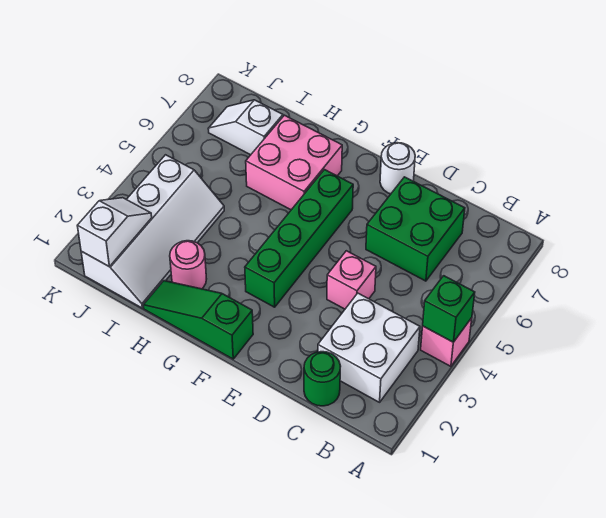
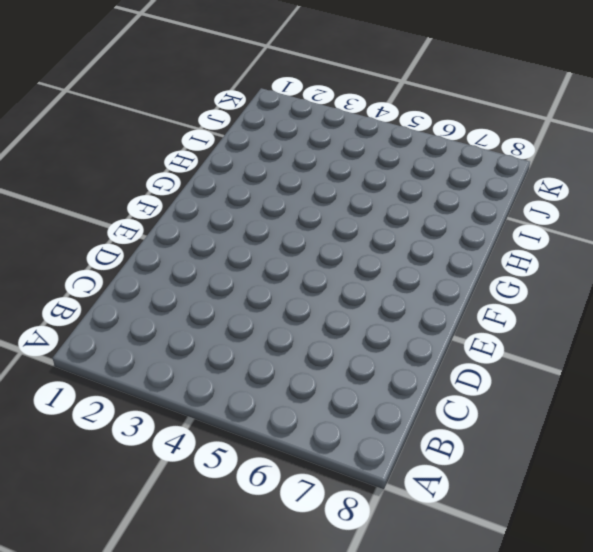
none -> pink 1x1 brick [421,318,472,366]
none -> white 2x2 brick [318,293,420,402]
none -> green 1x1 round brick [304,352,341,406]

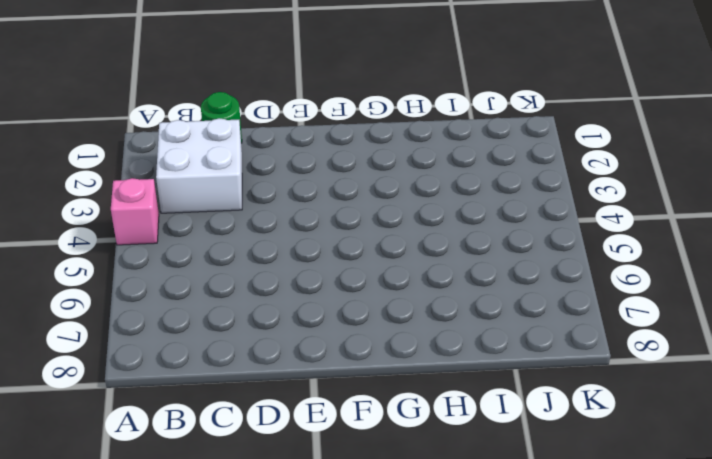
none -> green 2x2 brick [366,177,465,281]
none -> pink 1x1 brick [327,251,376,309]
none -> white 1x1 round brick [380,143,415,194]

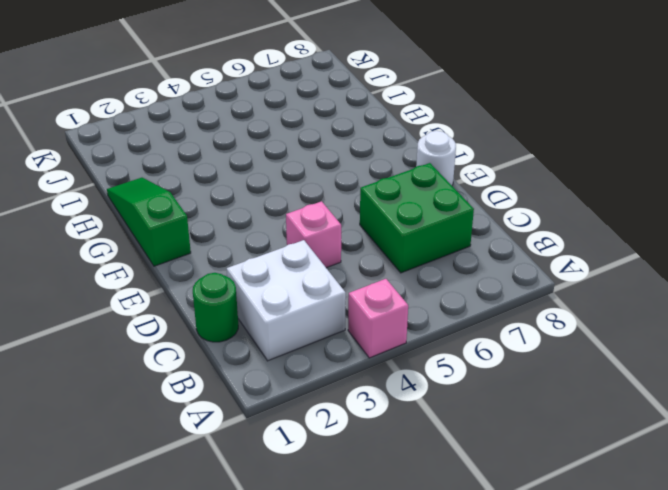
none -> green 1x4 brick [245,170,353,307]
none -> pink 2x2 brick [246,115,342,210]
none -> pink 1x1 round brick [170,241,206,289]

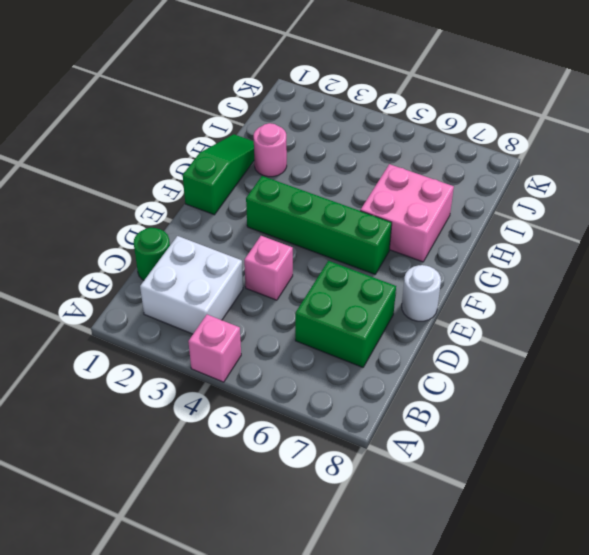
none -> white 2x4 slope [81,155,224,308]
none -> white 1x2 slope [208,100,283,155]
none -> green 1x1 brick [423,276,475,342]

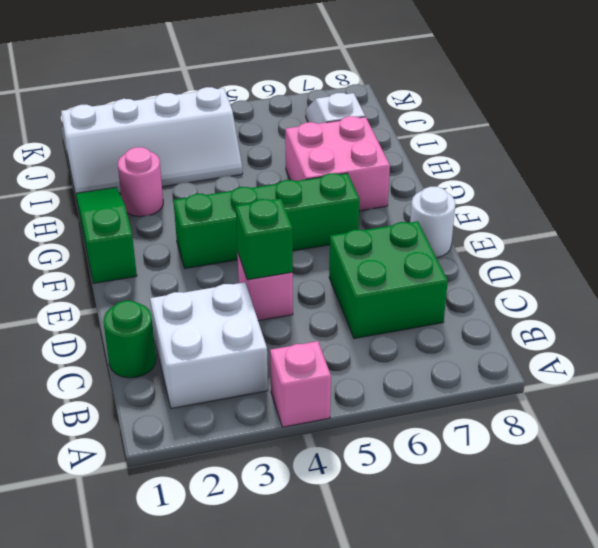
green 1x1 brick [236,199,293,280] -> green 1x1 brick moved to [423,276,475,342]
none -> white 1x2 slope [77,198,152,267]

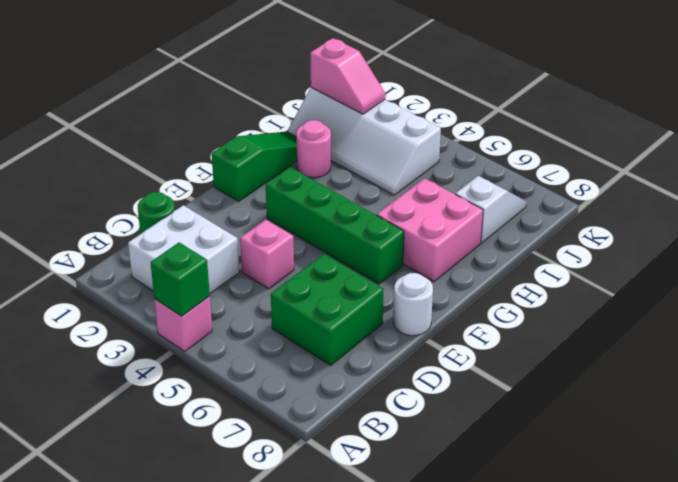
pink 1x2 slope [310,38,385,114] -> white 1x2 slope [77,198,152,267]

